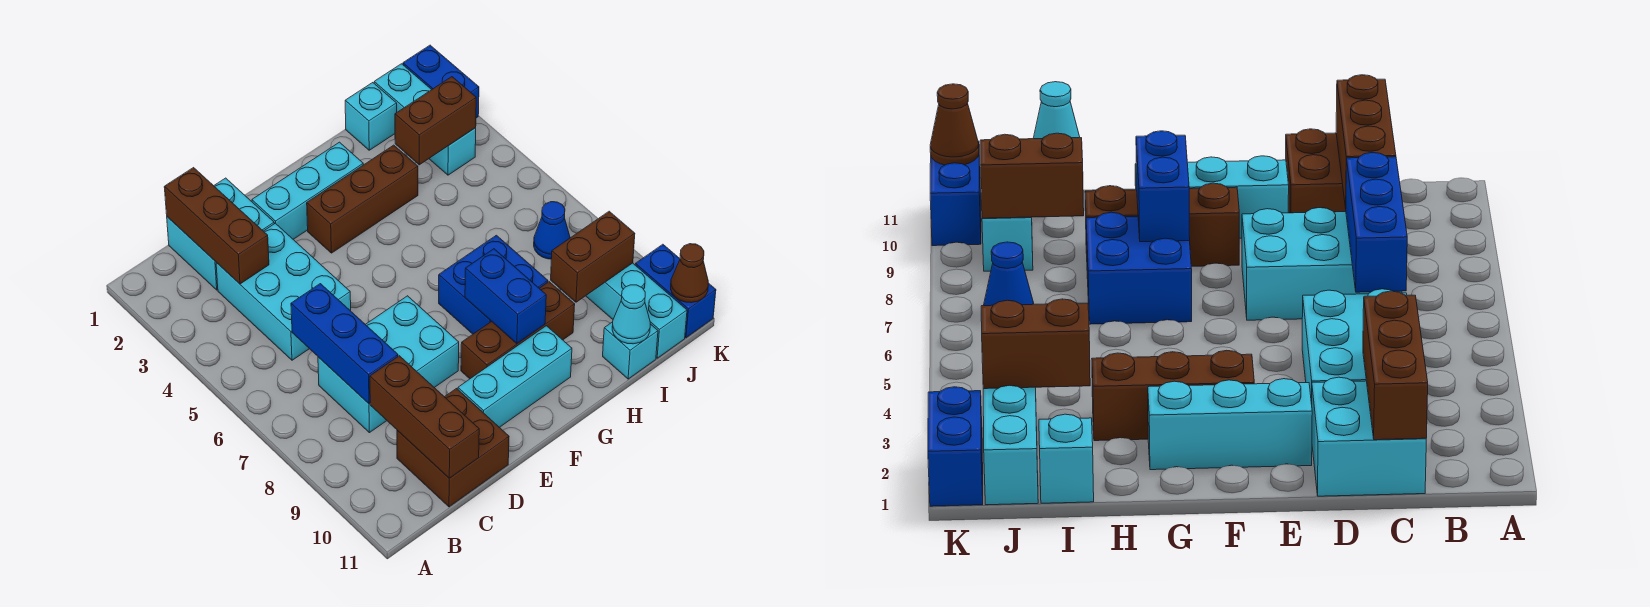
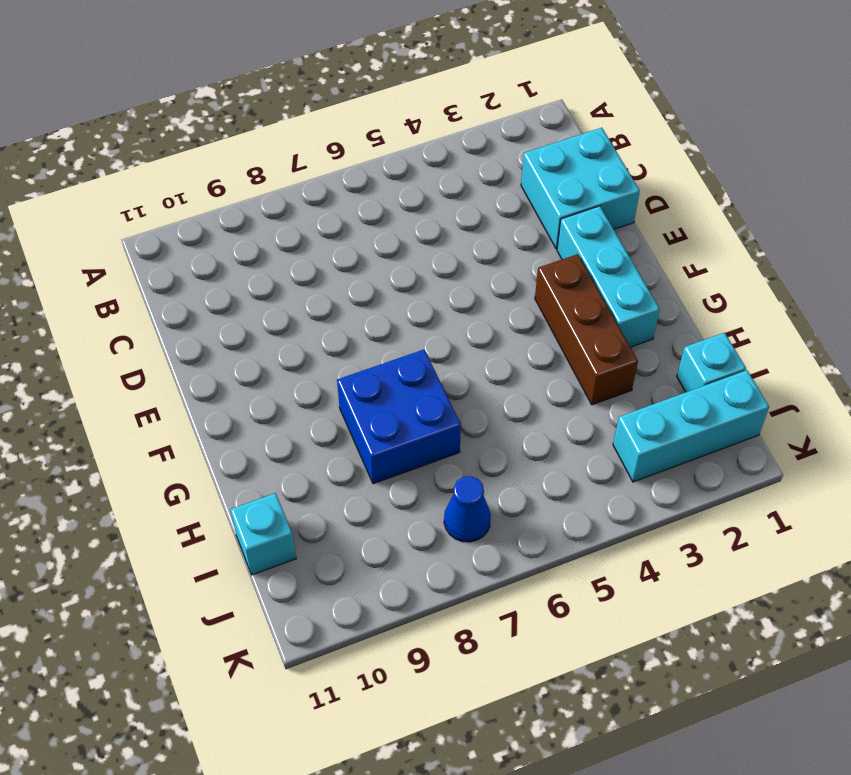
none -> cyan 2x3 brick [216,223,351,360]
none -> cyan 2x3 brick [318,296,459,433]
none -> brown 2x2 brick [397,389,509,507]

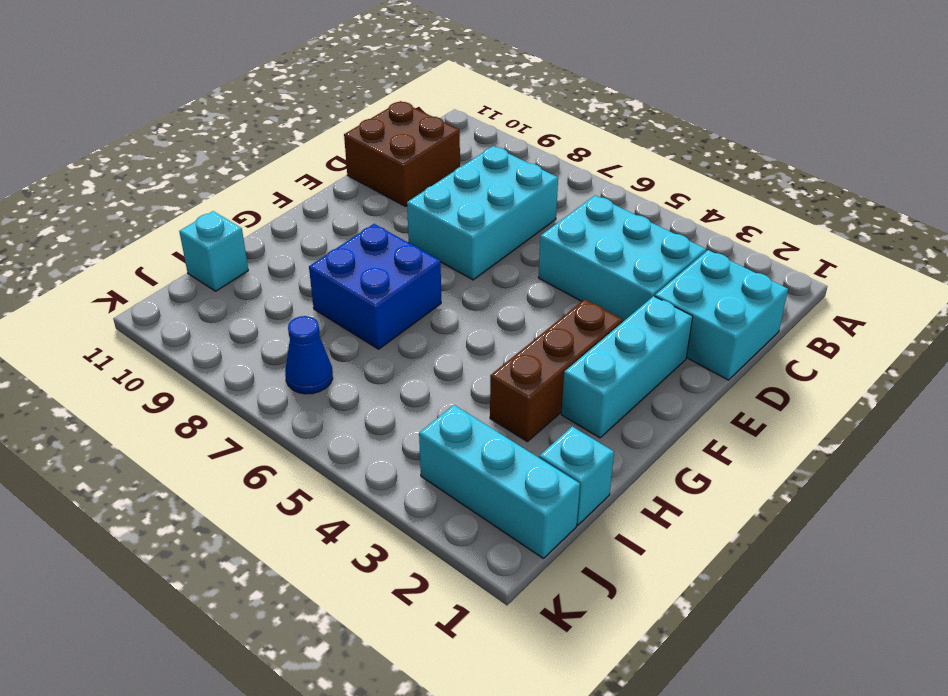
none -> cyan 1x3 brick [458,326,572,427]
none -> brown 1x3 brick [461,282,575,379]
none -> cyan 1x3 brick [586,263,687,358]

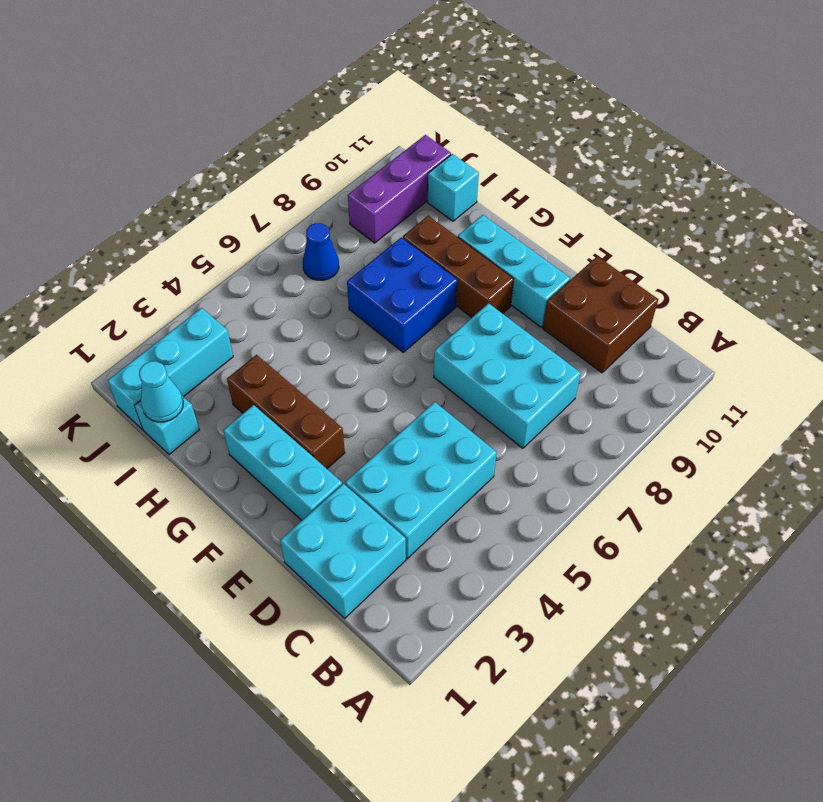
cyan 1x1 cone [139,361,183,422] -> cyan 1x1 cone moved to [612,285,650,344]
purple 1x3 brick [348,135,451,243] -> cyan 1x3 brick [586,263,687,358]
none -> blue 1x2 brick [403,45,479,118]
none -> blue 1x2 brick [635,244,716,338]
none -> brown 1x3 brick [164,168,269,284]

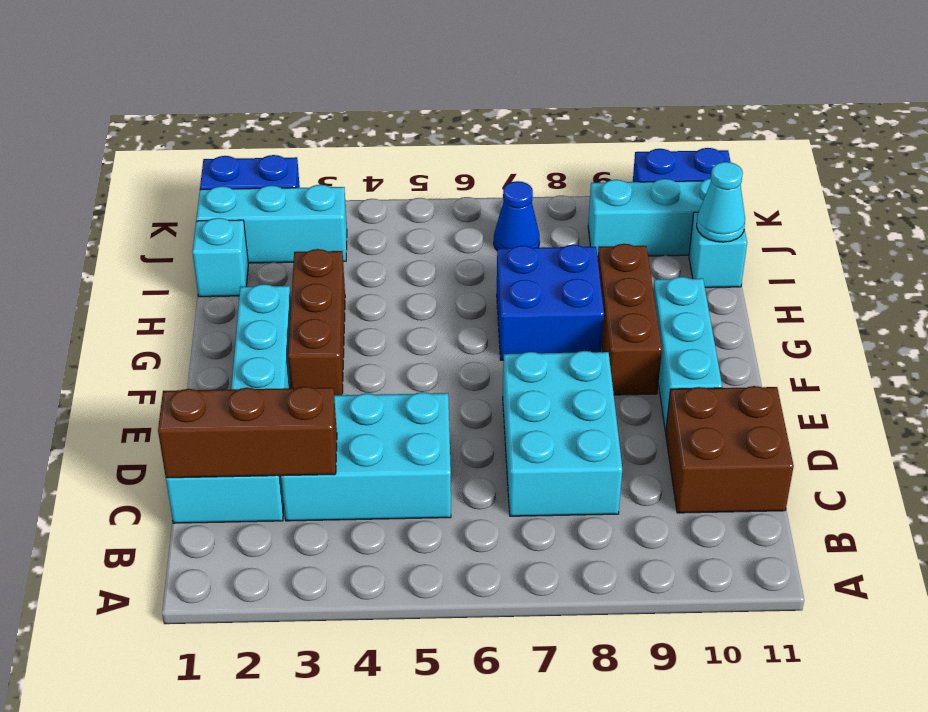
none -> blue 1x3 brick [291,284,398,404]
none -> brown 1x3 brick [370,356,479,478]
none -> blue 1x2 brick [465,249,546,344]

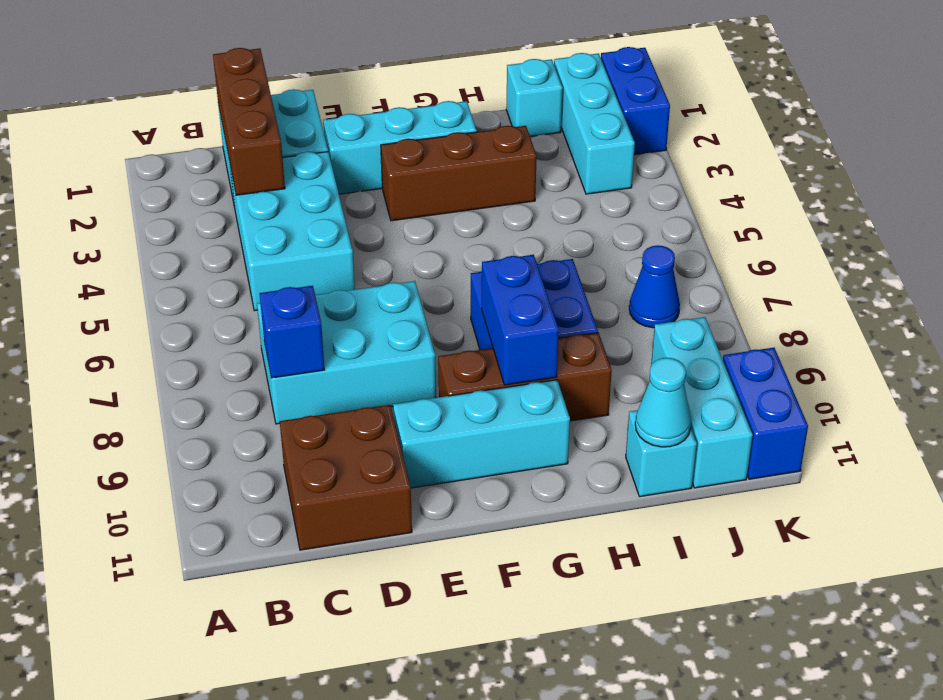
blue 1x1 brick [260,286,325,378] -> blue 1x3 brick [291,284,398,404]
none -> brown 1x3 brick [370,356,479,478]
none -> brown 1x2 brick [395,77,476,165]
none -> brown 1x2 brick [551,211,635,302]

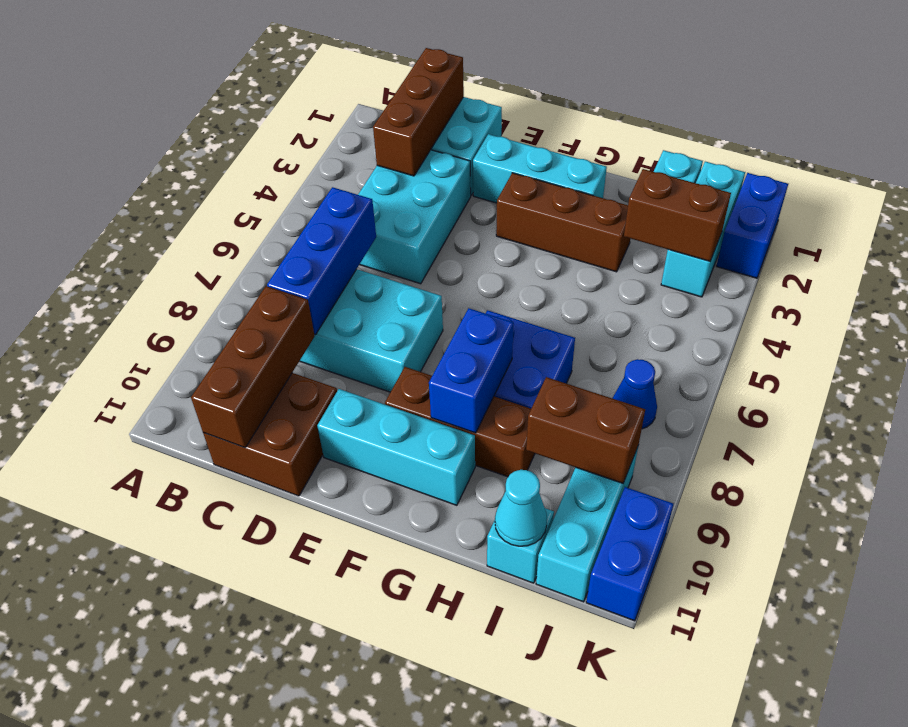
none -> brown 1x1 cone [671,244,708,303]

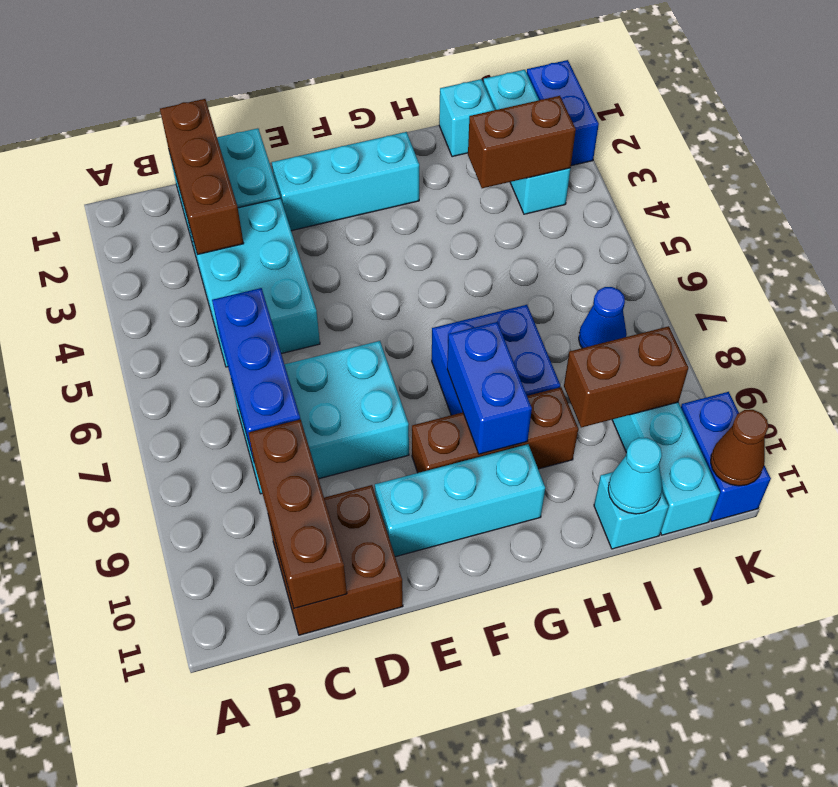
none -> brown 1x3 brick [307,145,418,253]

